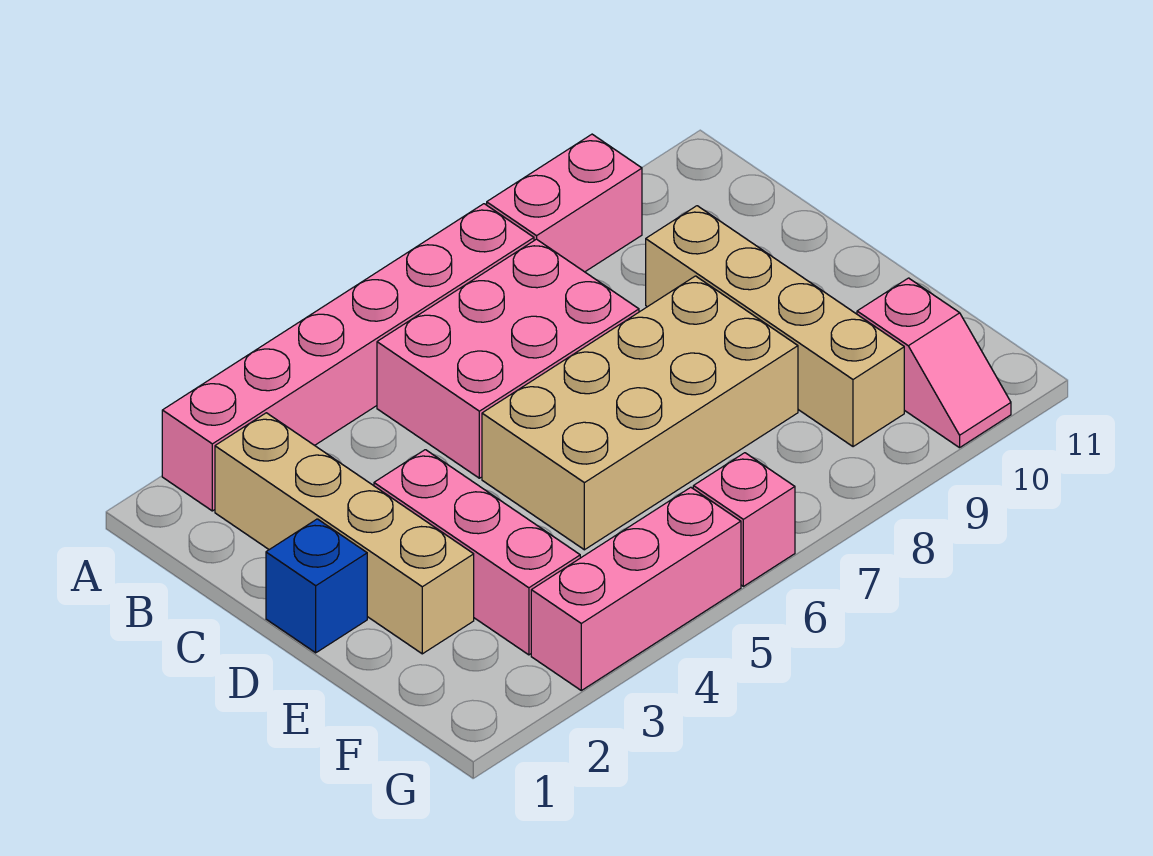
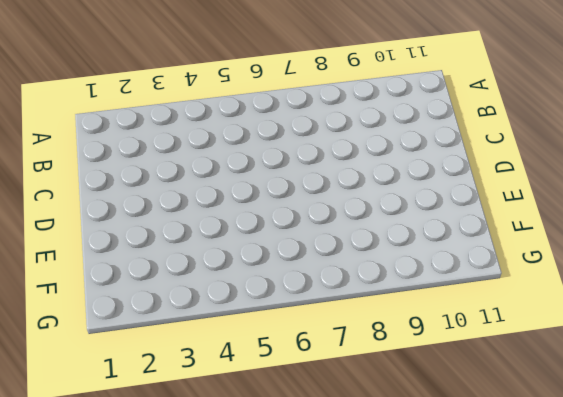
none -> pink 1x6 brick [162,204,534,511]
none -> pink 1x2 brick [487,134,642,272]

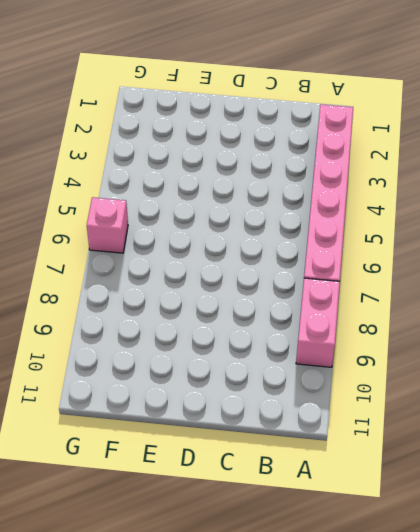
none -> tan 1x4 brick [215,413,474,654]
none -> pink 2x3 brick [377,239,639,478]

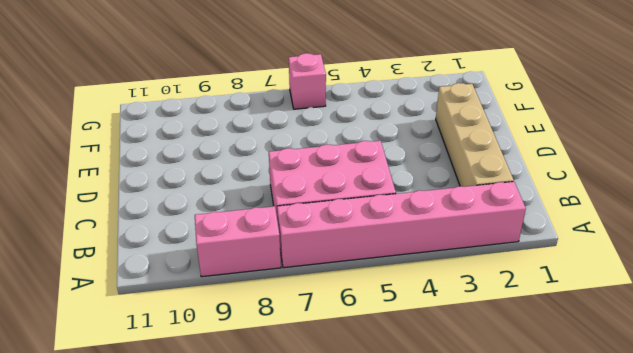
none -> tan 1x4 brick [646,206,904,447]
none -> blue 1x1 brick [266,519,367,653]

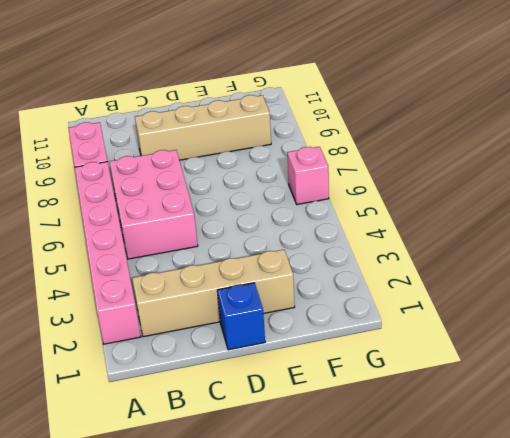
none -> pink 1x3 brick [374,450,580,655]
none -> tan 2x4 brick [482,276,798,550]

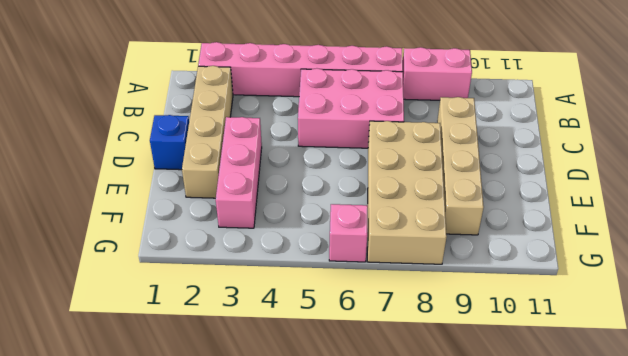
tan 2x4 brick [367,121,447,264] -> tan 2x4 brick turned to [482,276,798,550]
none -> pink 1x2 slope [857,278,1011,448]
none -> pink 1x3 brick [531,487,741,690]

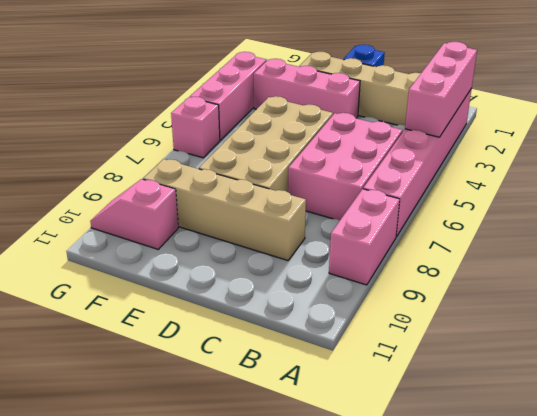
pink 1x3 brick [405,42,477,137] -> none

